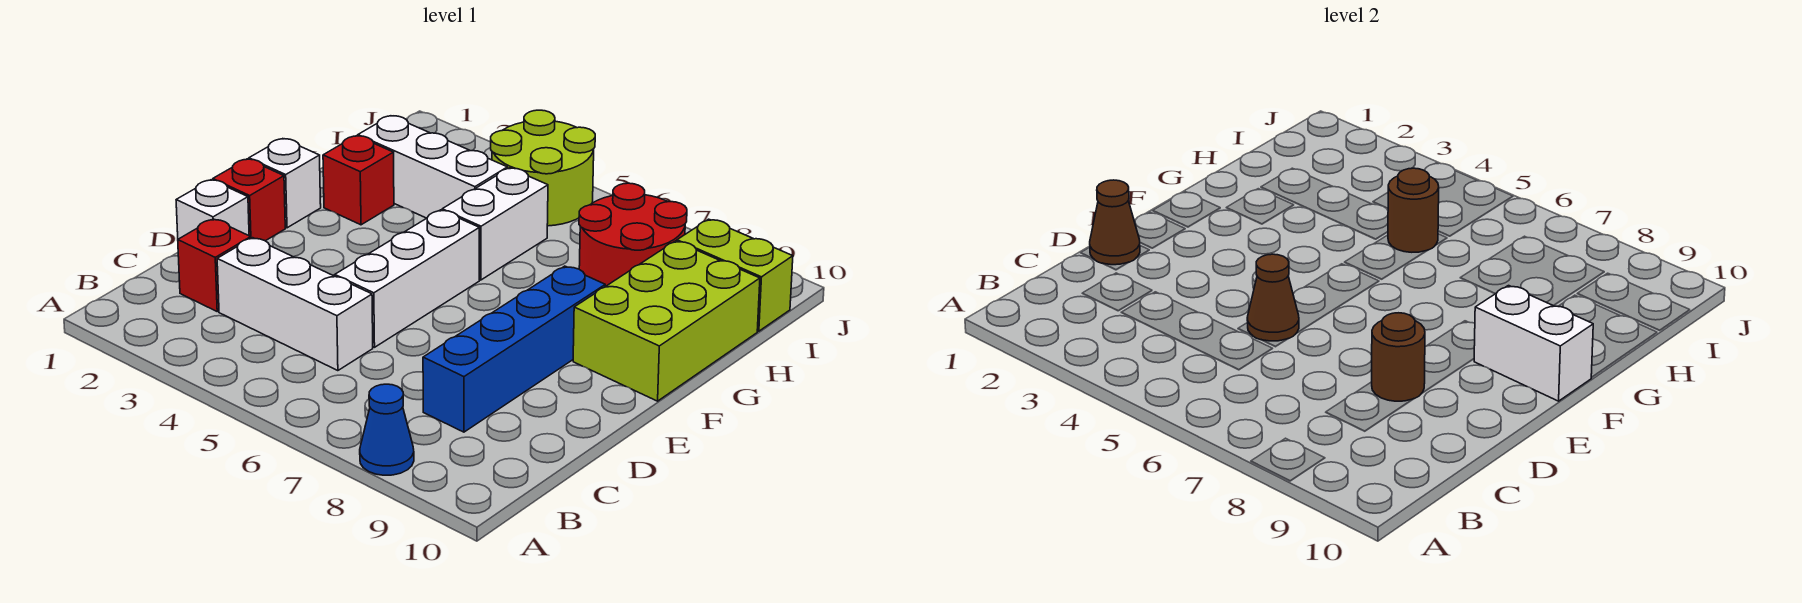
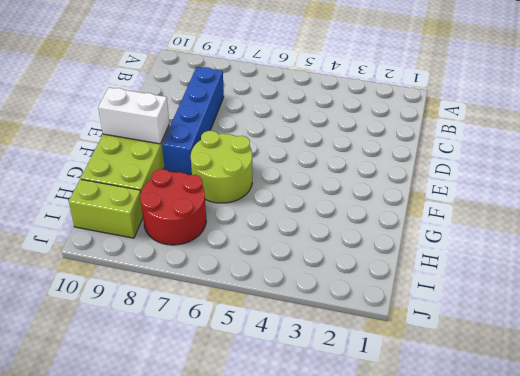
lime 2x2 round brick [191,131,252,203] -> lime 2x2 round brick moved to [491,110,595,226]
none -> blue 1x1 cone [360,384,414,475]
none -> red 1x1 brick [178,219,251,311]
none -> white 1x3 brick [217,238,373,371]

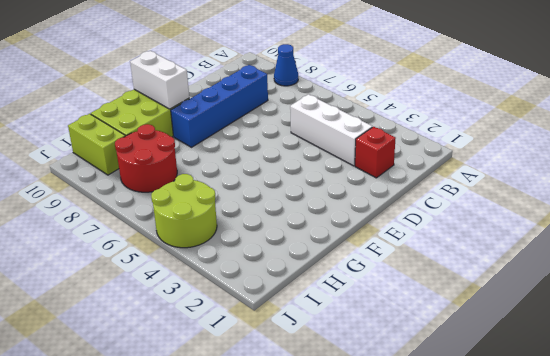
none -> white 1x1 brick [176,180,249,239]
none -> white 1x3 brick [335,210,479,347]
none -> red 1x1 brick [213,159,285,241]

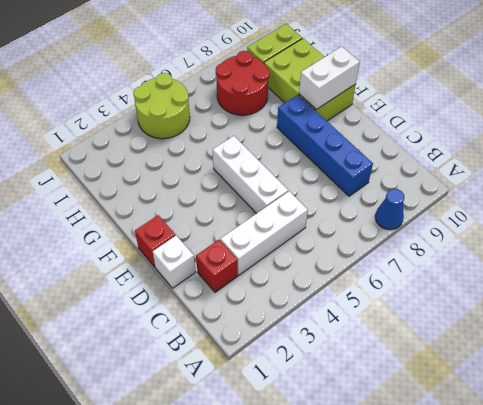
none -> white 1x1 brick [249,139,321,228]
none -> red 1x1 brick [323,136,394,225]
none -> white 1x2 brick [442,168,548,280]

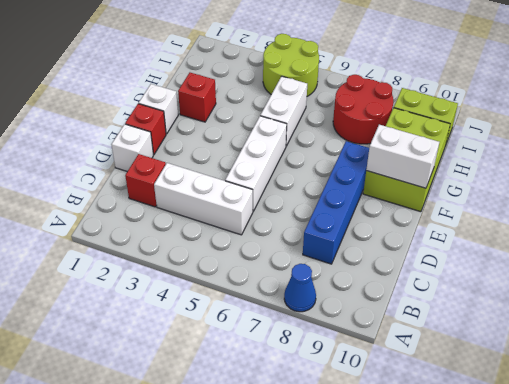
none -> white 1x3 brick [358,116,507,218]
none -> brown 1x1 cone [1090,180,1140,265]
none -> brown 1x1 cone [1247,254,1299,341]

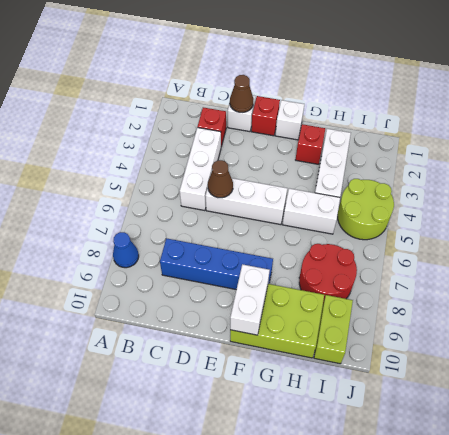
none -> brown 1x1 round brick [1372,313,1425,401]
none -> brown 1x1 round brick [1388,168,1439,252]

